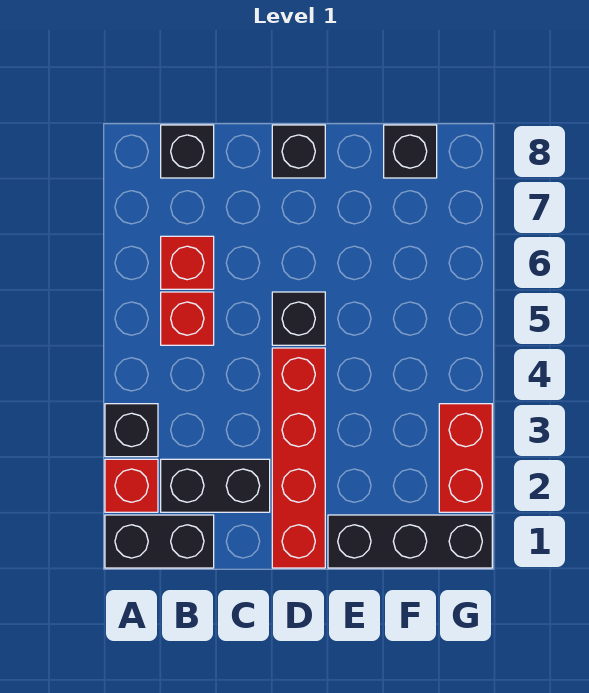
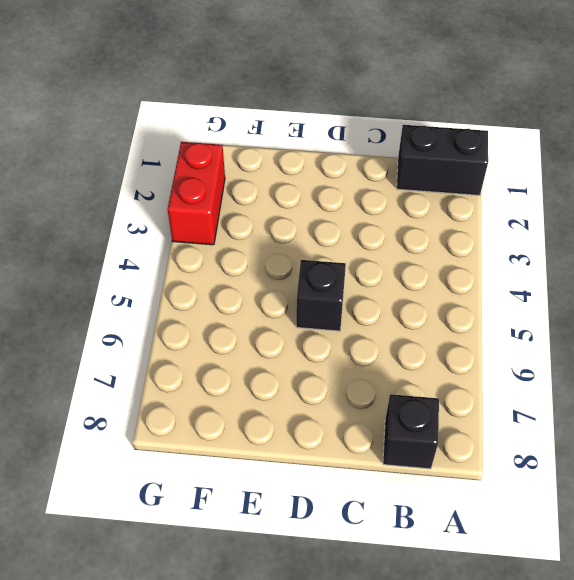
none -> red 1x1 brick [105,459,158,512]
none -> black 1x1 brick [105,404,158,457]
none -> black 1x2 brick [161,459,270,512]

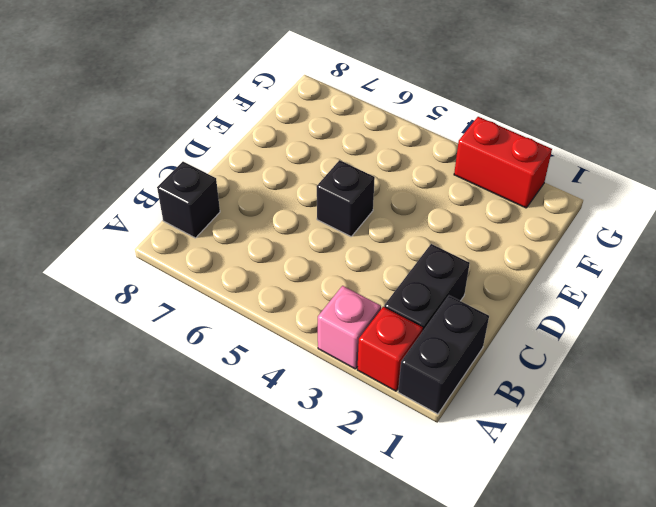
pink 1x1 brick [318,286,381,369] -> black 1x1 brick [105,404,158,457]
none -> red 1x1 brick [161,292,214,345]
none -> red 1x1 brick [161,236,214,289]
none -> red 1x4 brick [272,348,325,568]

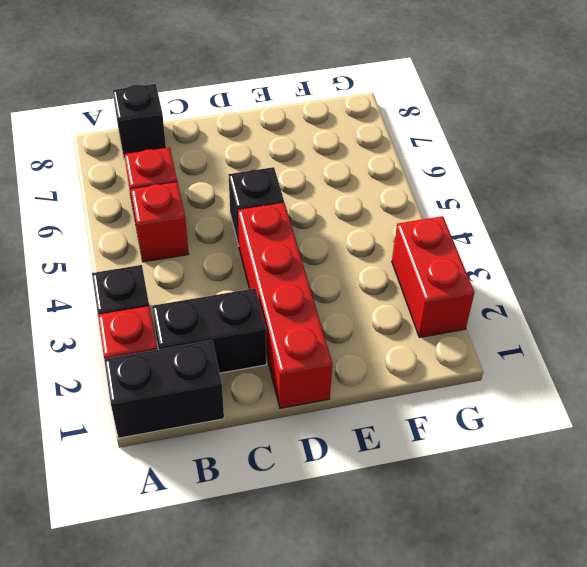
none -> black 1x1 brick [272,125,325,178]
none -> black 1x3 brick [328,515,492,568]
none -> black 1x1 brick [384,125,437,178]

